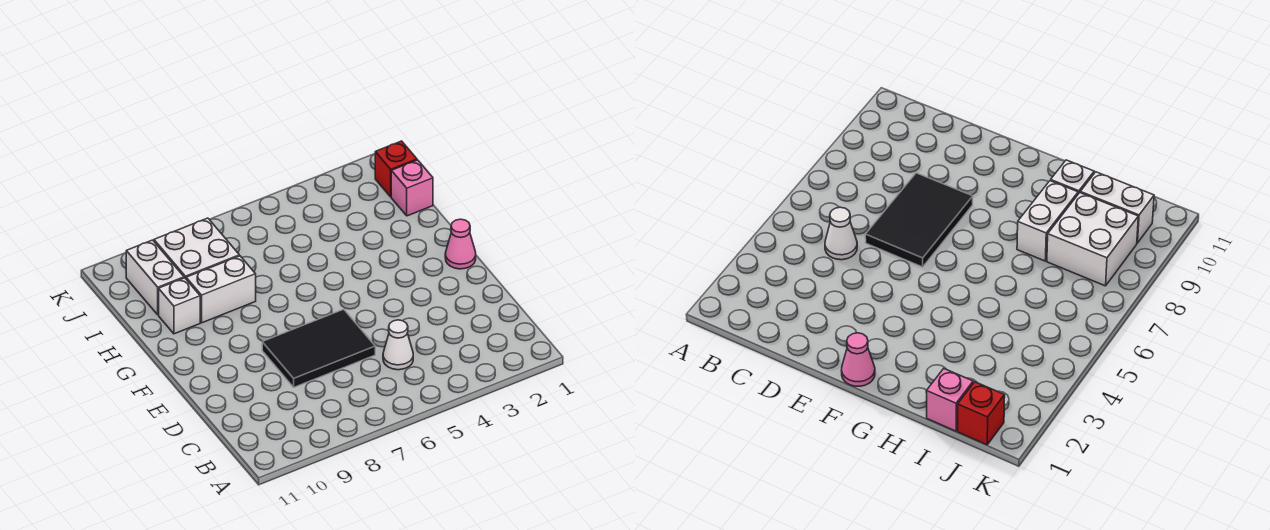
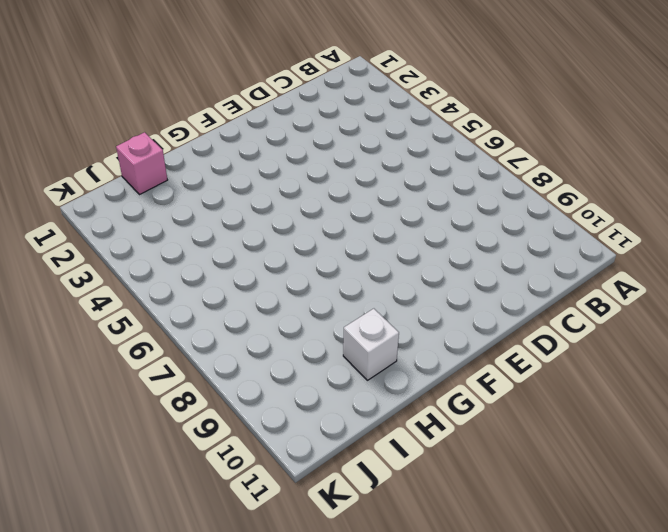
none -> white 1x1 cone [383,320,413,370]
none -> black 2x3 tile [262,309,375,387]

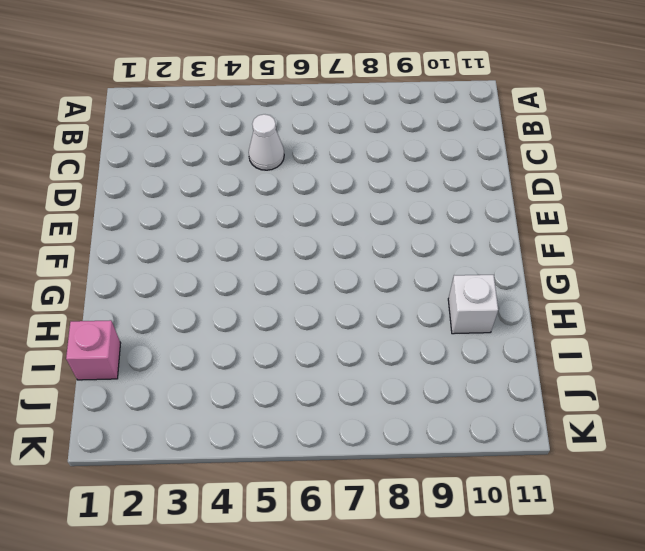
none -> black 2x3 tile [262,309,375,387]
none -> pink 1x1 cone [445,219,476,269]

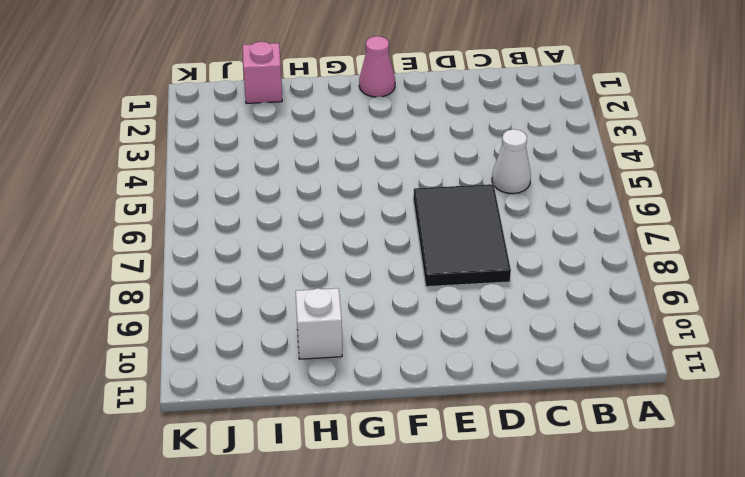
none -> white 1x2 brick [186,256,256,323]
none -> white 2x2 brick [154,218,239,279]

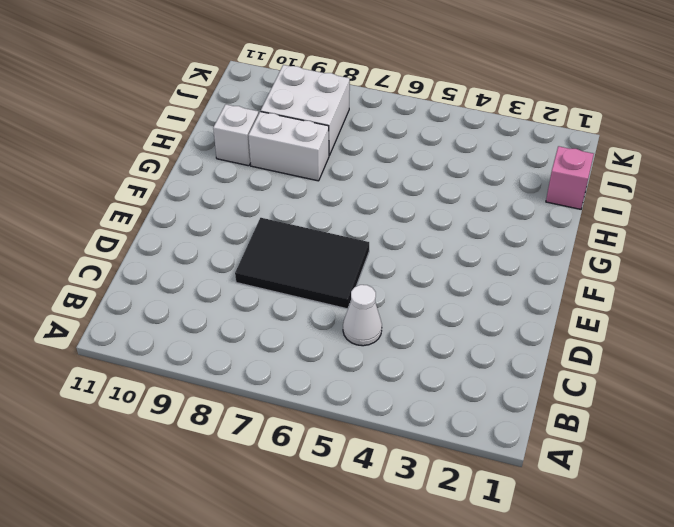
none -> pink 1x1 cone [445,219,476,269]
none -> white 1x2 brick [126,240,184,315]

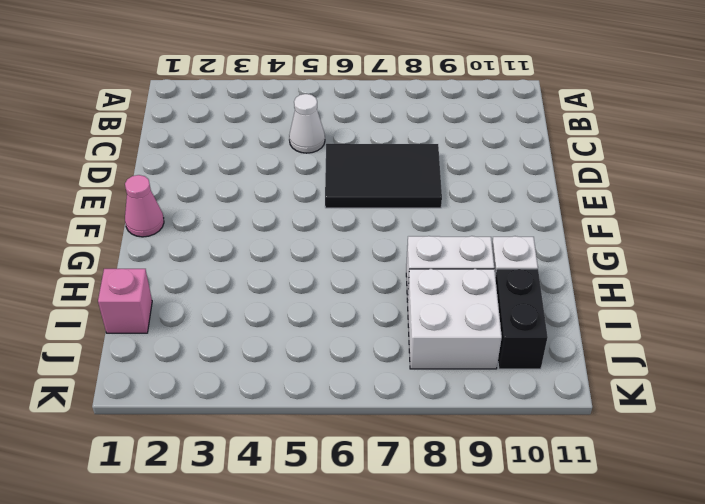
black 1x2 brick [495,269,548,369] -> white 1x2 brick [126,240,184,315]
none -> red 1x1 brick [375,141,417,197]

